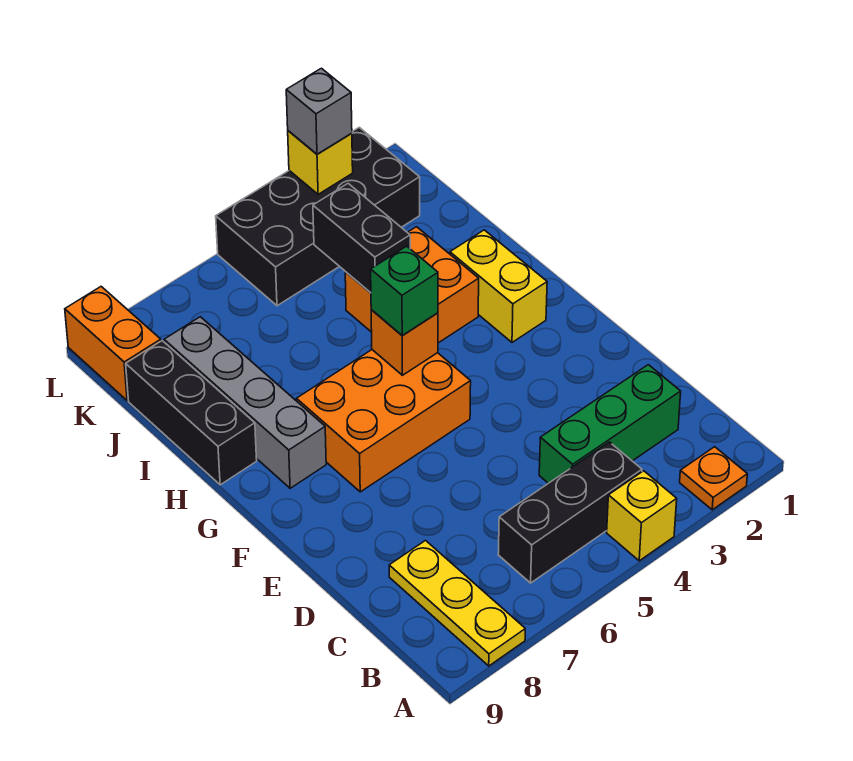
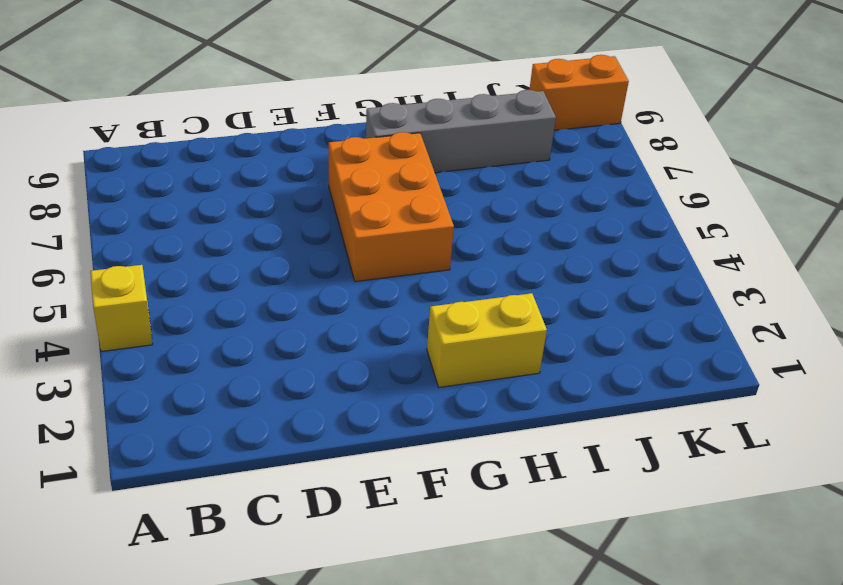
none -> orange 1x1 plate [680,447,747,510]
none -> yellow 1x3 plate [389,541,525,666]
none -> black 1x3 brick [498,442,642,583]

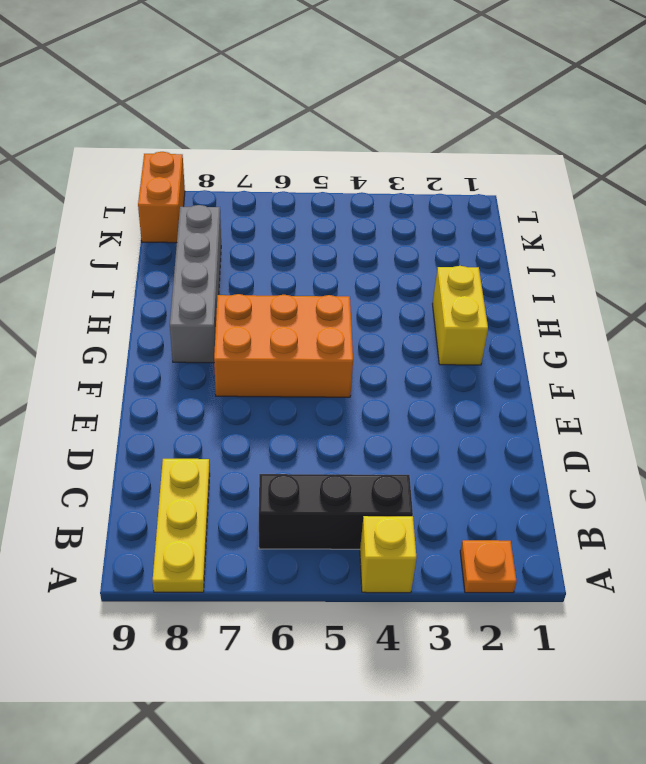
none -> green 1x3 brick [539,365,681,483]
none -> orange 2x2 brick [345,227,479,343]
none -> black 1x3 brick [126,341,257,485]

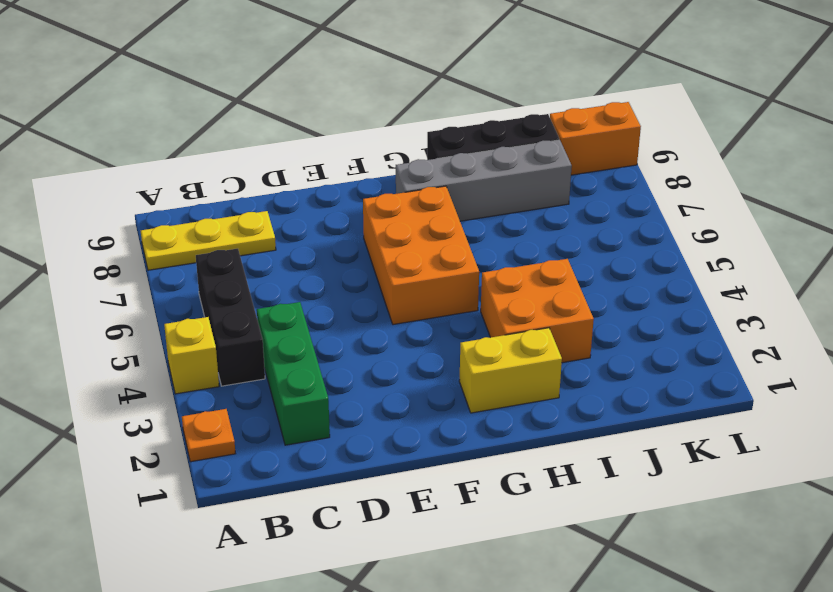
none -> black 2x4 brick [216,127,420,306]
none -> orange 1x1 brick [371,310,438,375]
none -> black 1x2 brick [313,184,410,293]

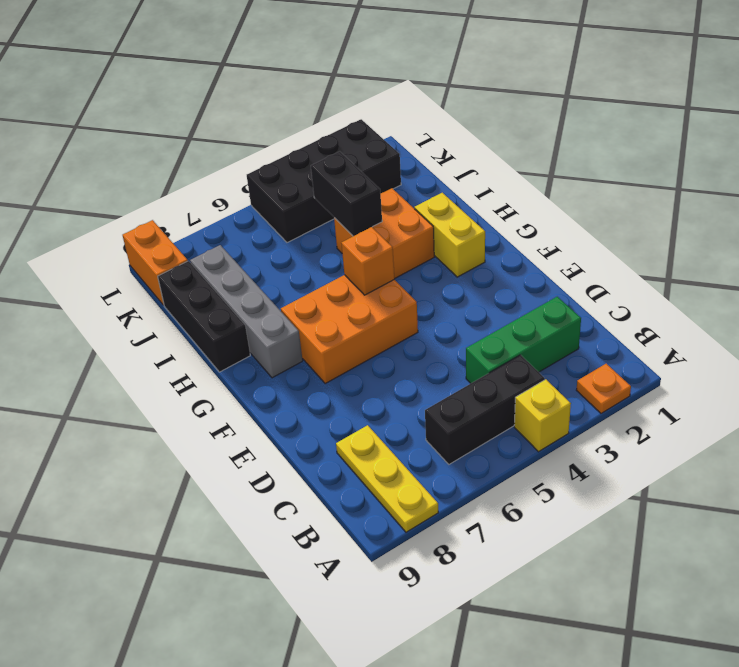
none -> yellow 1x1 brick [288,131,353,194]
none -> green 1x1 brick [371,246,438,336]
none -> grey 1x1 brick [286,68,352,154]

